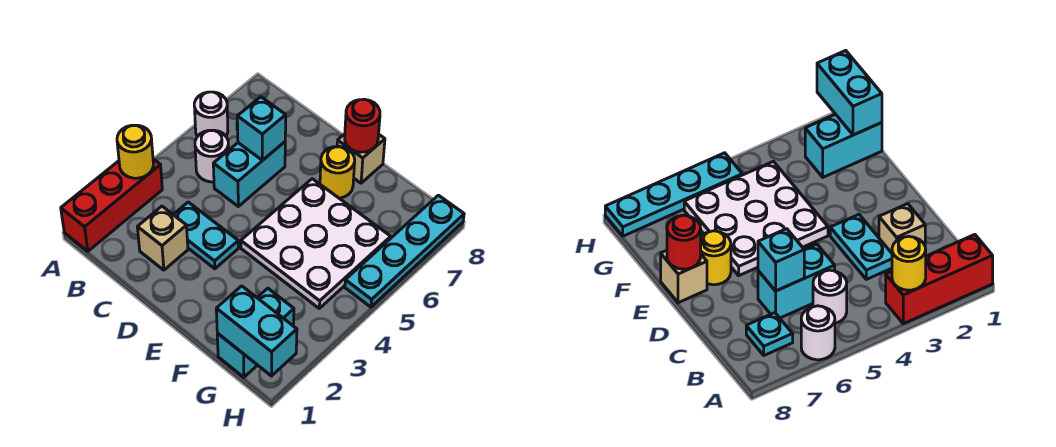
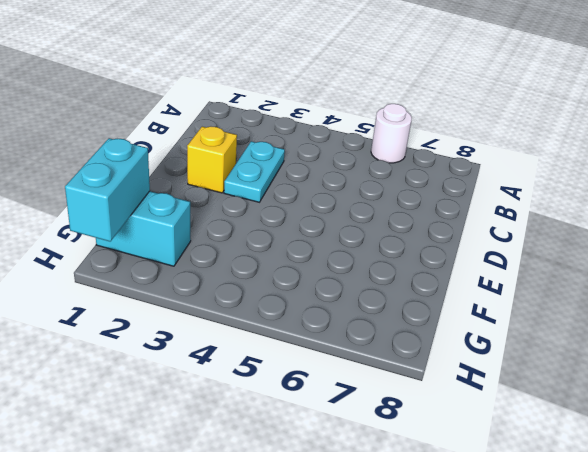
yellow 1x1 brick [187,126,237,193] -> none
none -> red 1x3 brick [61,159,162,251]
none -> white 1x1 round brick [195,130,228,182]
none -> cyan 1x1 plate [746,313,793,355]

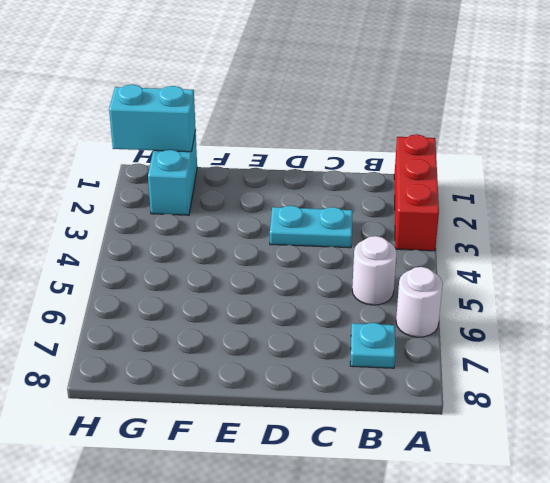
none -> tan 1x1 brick [138,206,188,270]
none -> cyan 1x2 brick [213,142,285,206]
none -> white 3x3 plate [241,179,391,308]

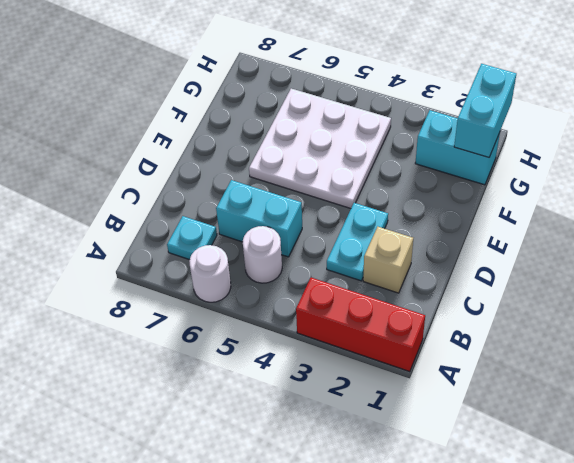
none -> yellow 1x1 round brick [320,147,355,198]
none -> tan 1x1 brick [337,134,385,183]
none -> cyan 1x4 plate [345,195,464,307]

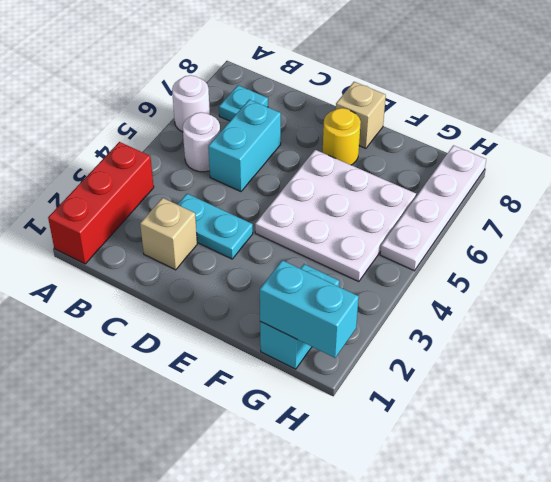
white 1x4 plate [380,145,486,271] -> cyan 1x4 plate [345,195,464,307]
none -> yellow 1x1 round brick [117,125,153,178]
none -> cyan 1x1 brick [237,97,286,160]
none -> red 1x1 round brick [345,99,380,152]

